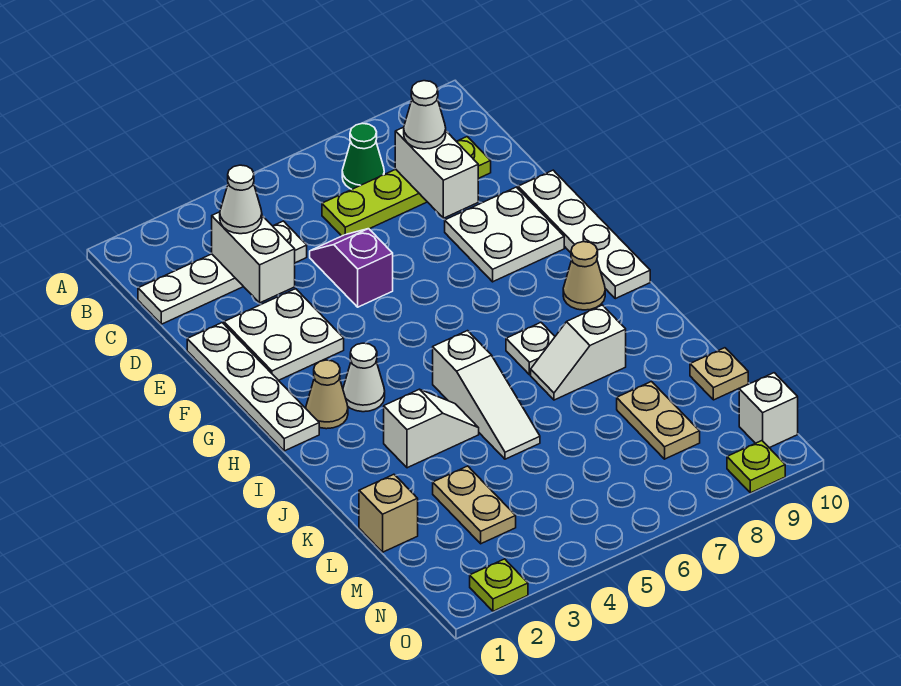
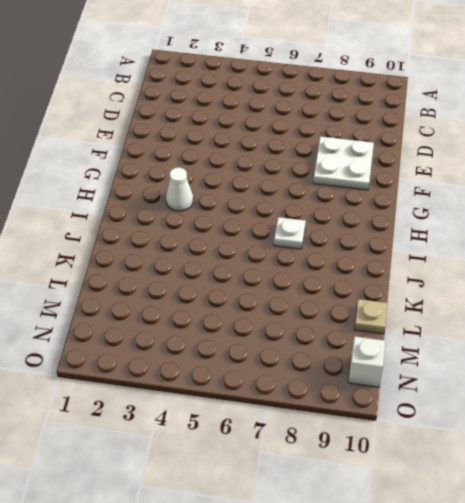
none -> green 1x1 cone [342,123,384,189]
none -> white 1x4 plate [138,221,307,324]
none -> lime 1x4 plate [322,137,491,236]

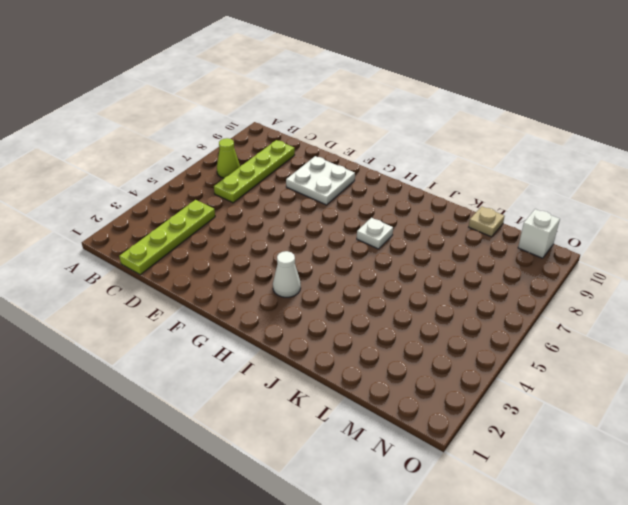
lime 1x1 cone [217,138,240,178] -> green 1x1 cone [342,123,384,189]
lime 1x4 plate [119,200,215,274] -> white 1x4 plate [138,221,307,324]
none -> purple 1x2 slope [310,229,393,307]
none -> white 1x4 plate [187,323,319,451]
none -> white 2x2 plate [224,289,344,380]

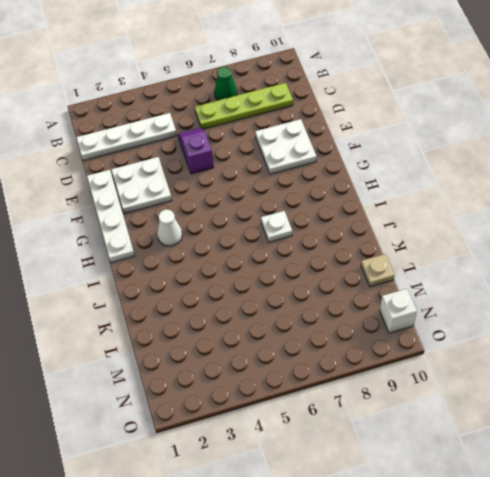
none -> white 1x4 plate [518,170,650,299]
none -> tan 1x1 cone [306,360,348,429]
none -> tan 1x1 cone [563,242,605,310]

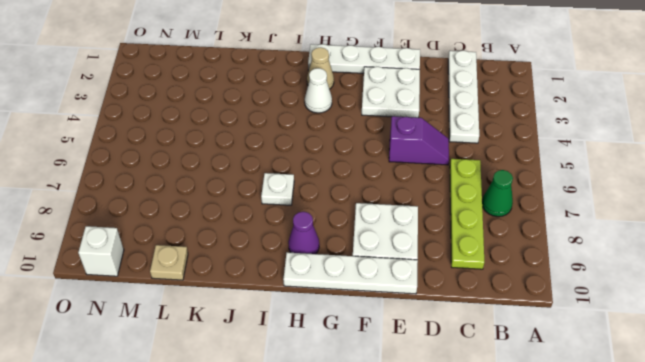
purple 1x1 cone [288,212,319,254] -> tan 1x1 cone [563,242,605,310]
none -> white 1x3 slope [433,331,540,459]
none -> white 1x2 slope [384,389,479,468]
none -> white 1x2 slope [531,305,626,400]

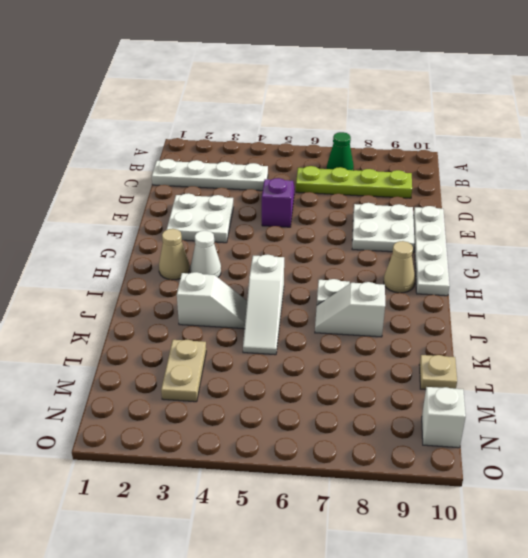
none -> white 1x4 plate [187,323,319,451]
none -> tan 1x1 brick [359,474,418,552]
none -> tan 1x2 plate [617,382,700,459]

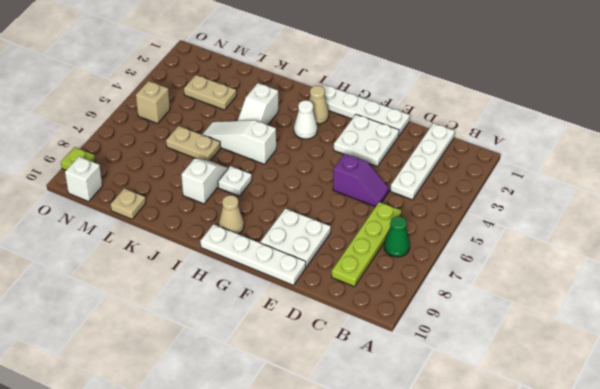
tan 1x2 plate [166,126,221,161] -> tan 1x2 plate moved to [617,382,700,459]
tan 1x1 brick [136,81,170,124] -> tan 1x1 brick moved to [359,474,418,552]
none -> lime 1x1 plate [470,559,528,611]
none -> white 1x2 brick [212,212,295,303]
none -> white 1x2 brick [395,127,478,218]

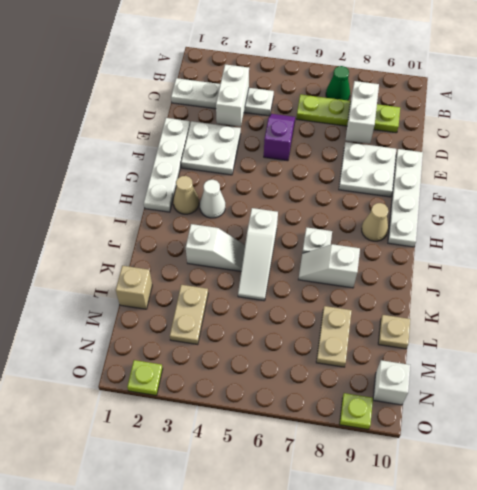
none -> white 1x1 cone [220,165,262,234]
none -> white 1x1 cone [404,81,446,149]

